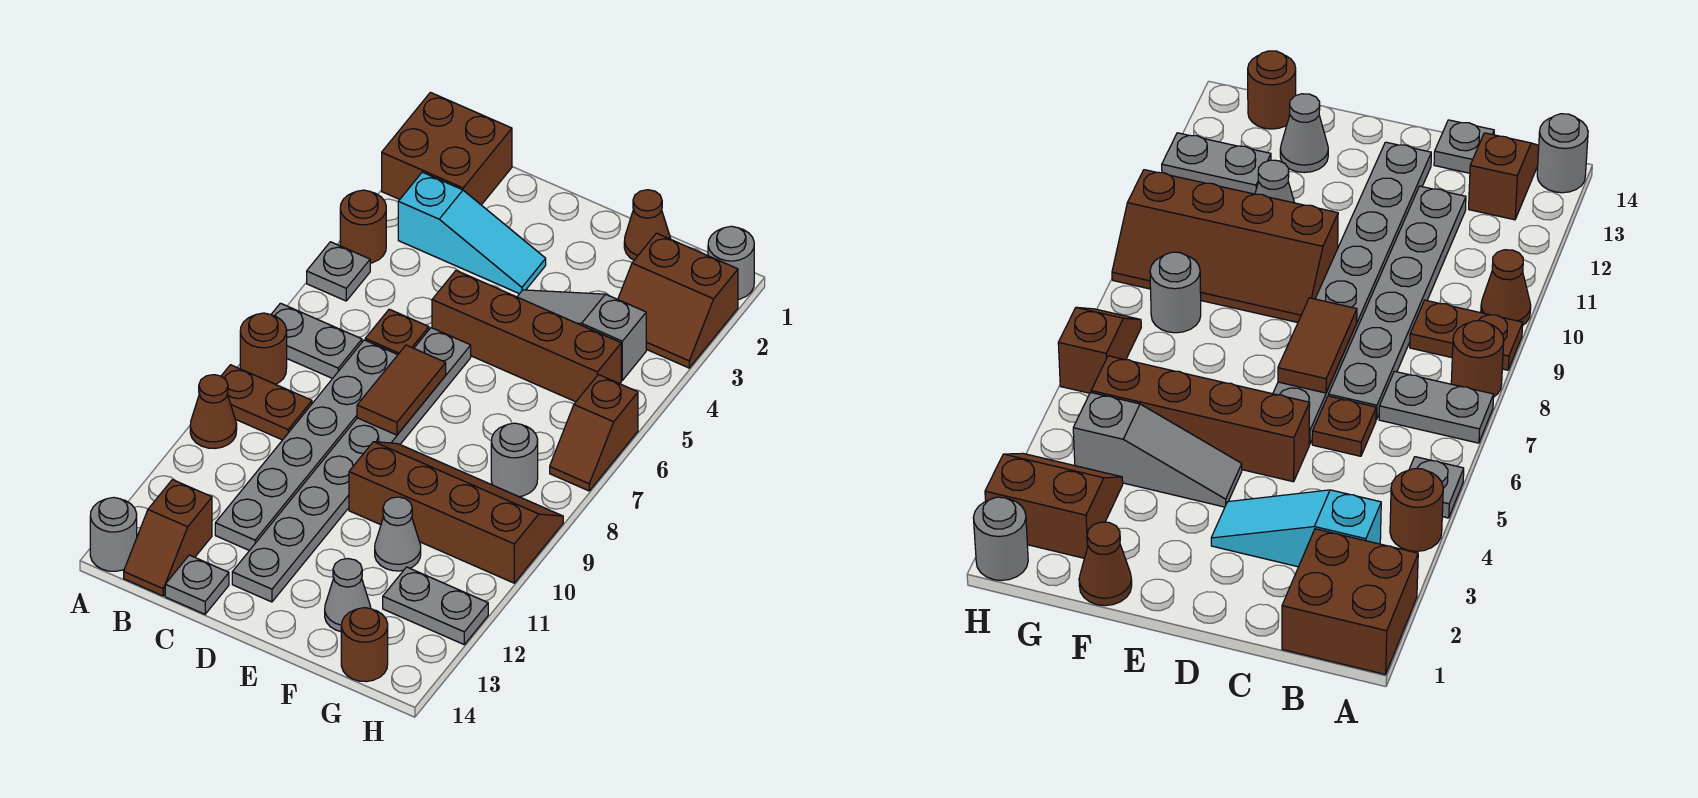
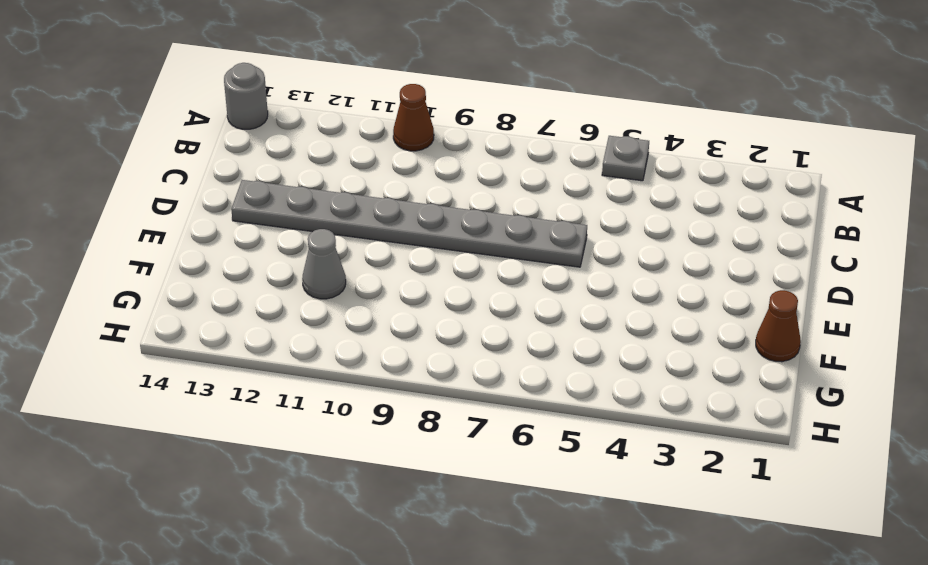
none -> brown 2x2 brick [382,92,512,205]
none -> brown 1x1 round brick [340,190,386,263]
none -> grey 1x2 plate [271,303,362,379]

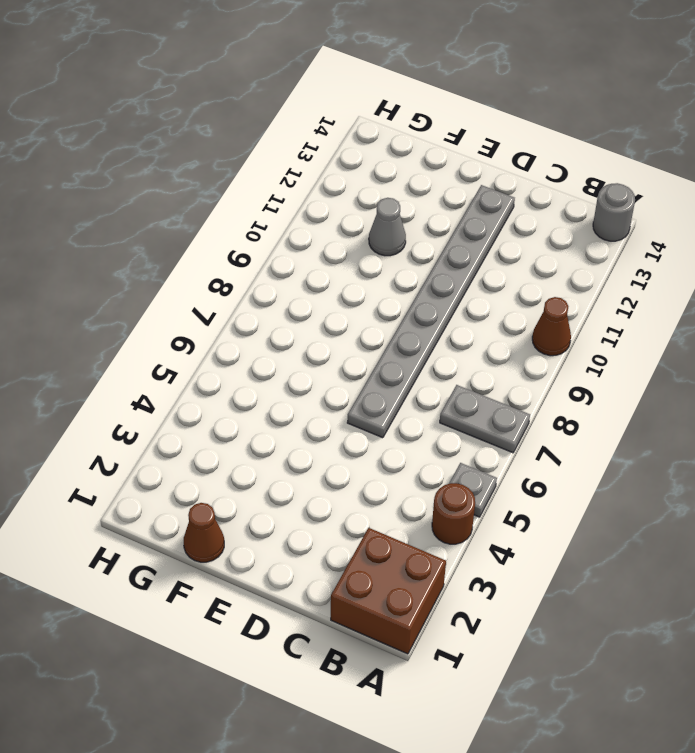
none -> brown 1x1 round brick [240,313,287,384]
none -> brown 1x2 plate [222,365,312,440]
none -> cyan 1x3 slope [398,172,546,294]

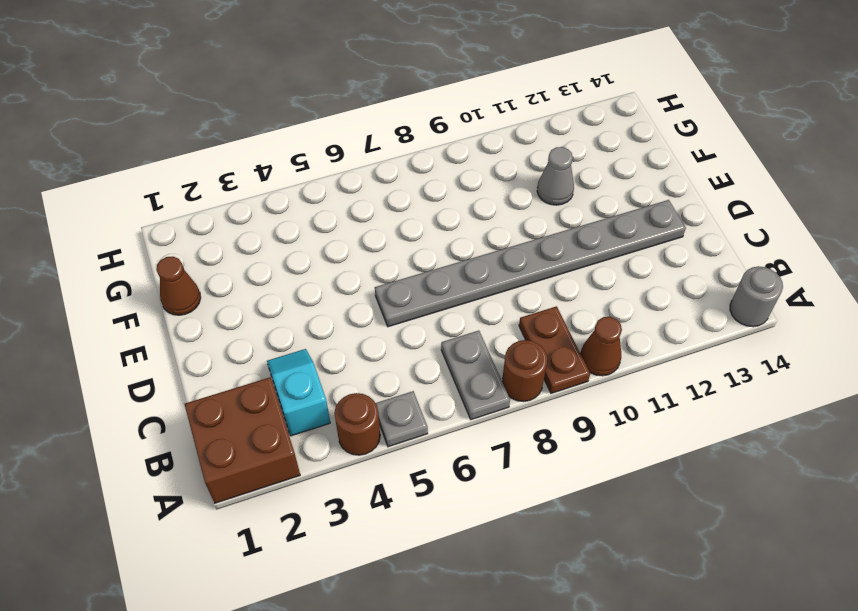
cyan 1x2 slope [267,349,330,436] -> cyan 1x3 slope [398,172,546,294]
none -> brown 1x2 slope [124,480,212,596]
none -> brown 1x1 plate [365,309,429,355]
none -> grey 1x6 plate [215,340,397,551]

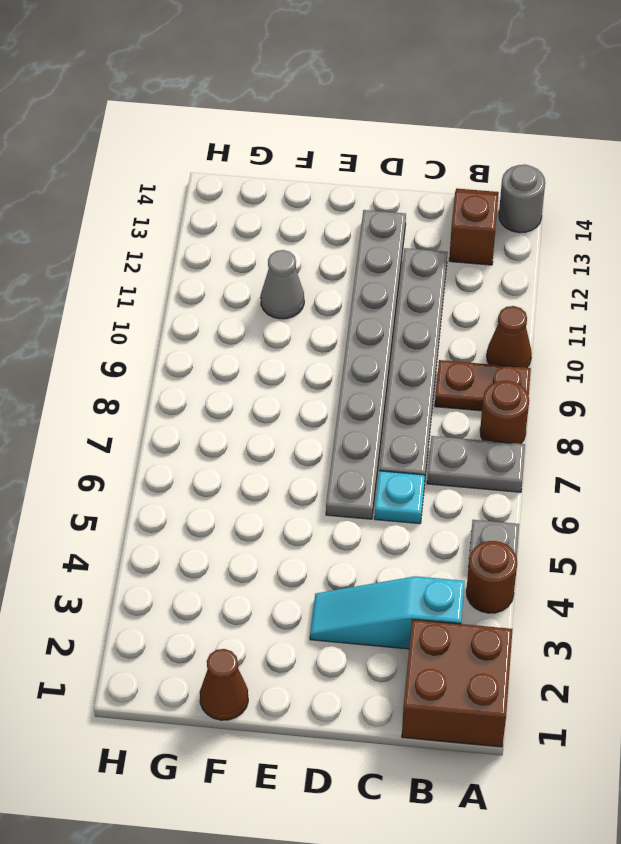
cyan 1x1 plate [374,471,425,524] -> brown 1x1 plate [365,309,429,355]
none -> grey 1x1 plate [165,555,229,614]
none -> brown 1x4 brick [432,271,621,402]
none -> grey 1x3 slope [517,290,646,380]

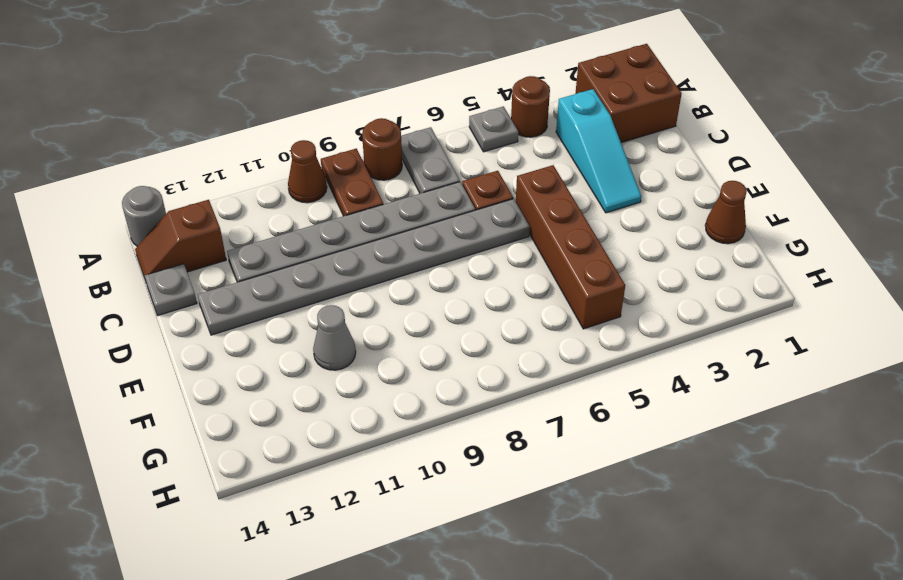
none -> grey 1x3 slope [517,290,646,380]
none -> brown 2x4 slope [349,442,563,583]
none -> grey 1x1 cone [325,559,371,632]

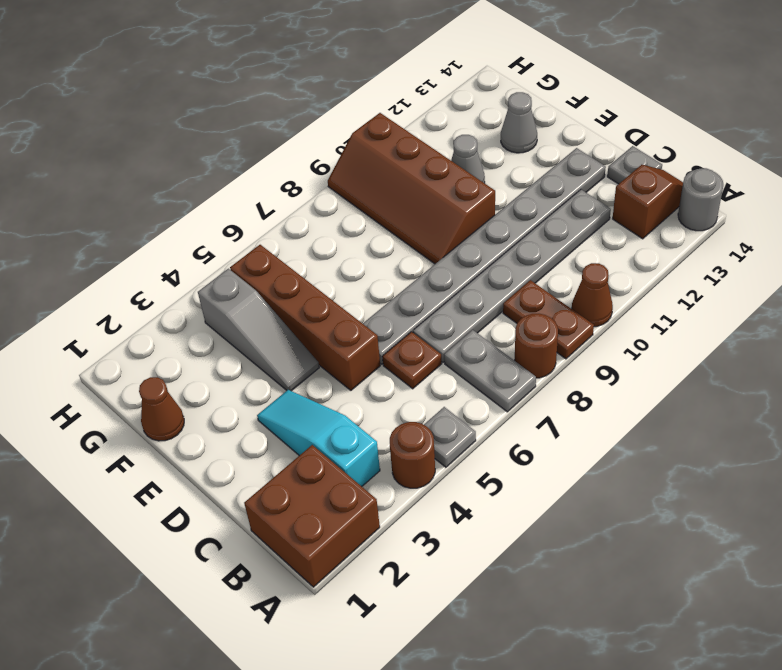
none -> brown 2x2 slope [618,233,738,368]
none -> grey 1x1 round brick [491,423,538,497]
none -> grey 1x2 plate [383,567,488,644]

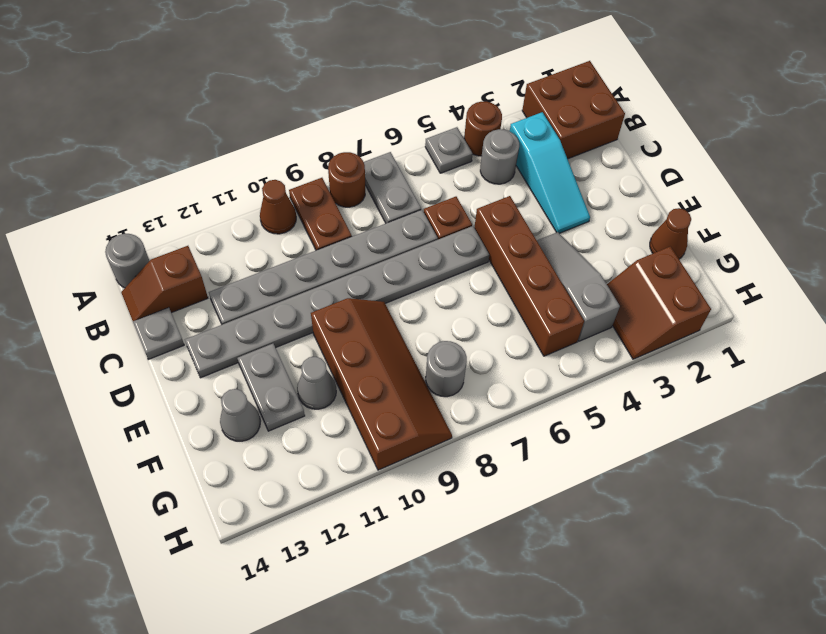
grey 1x1 round brick [480,129,519,184] -> grey 1x1 round brick moved to [708,226,754,299]
grey 1x2 plate [237,344,305,431] -> grey 1x2 plate moved to [383,567,488,644]
none -> brown 1x1 round brick [341,608,388,682]
none -> brown 1x2 slope [550,375,638,491]
none -> brown 1x2 tile [357,345,446,435]

